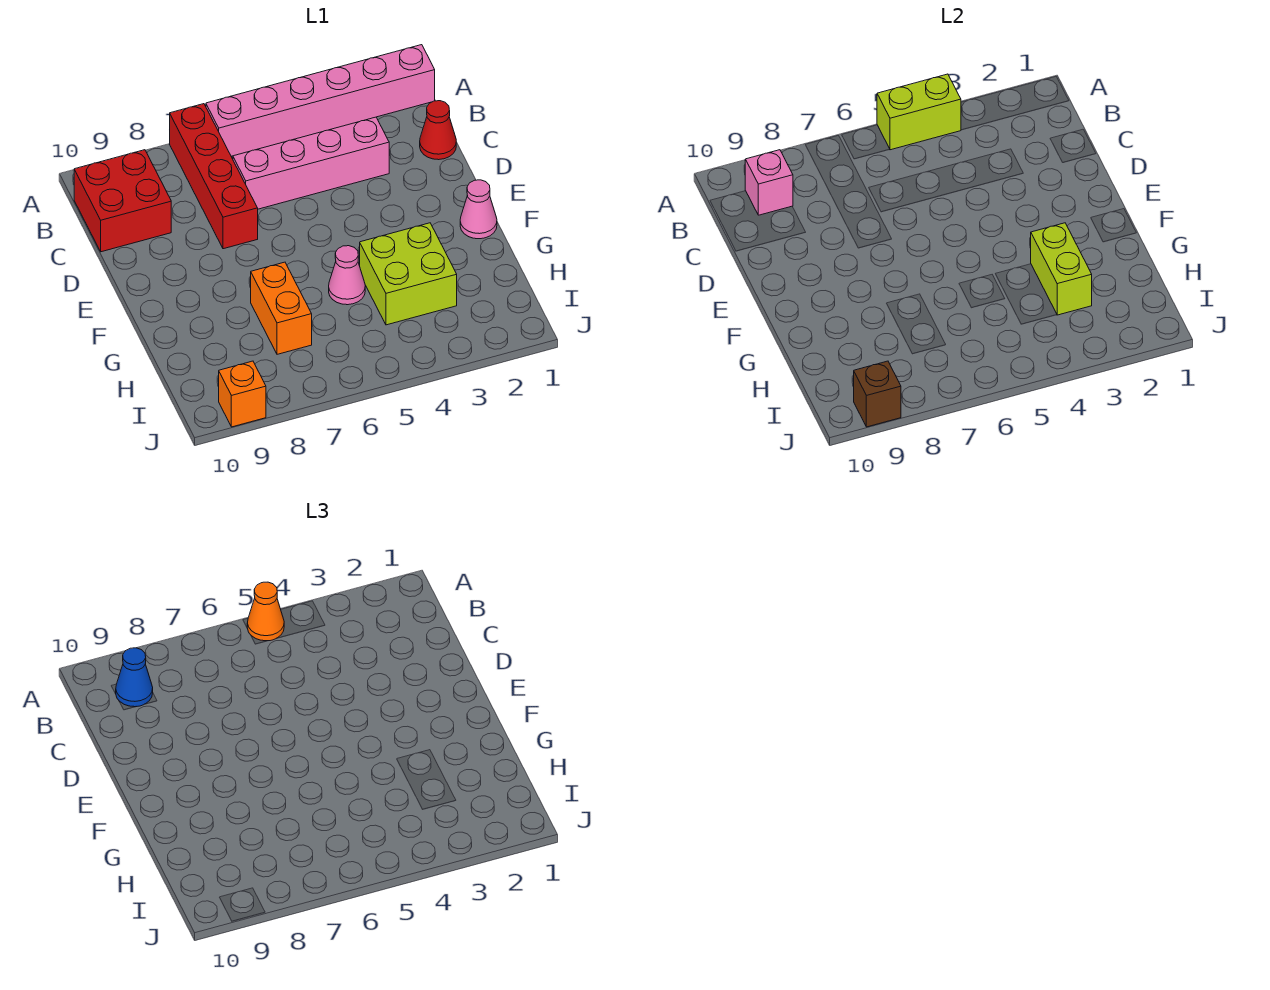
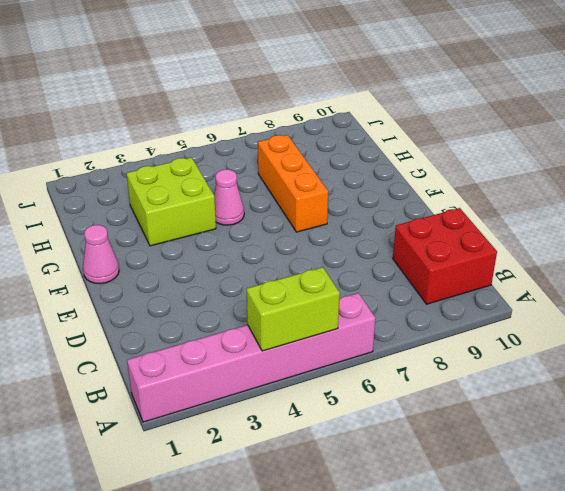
orange 1x3 brick [258,135,328,232] -> orange 1x2 brick [251,262,312,354]
none -> red 1x4 brick [170,104,258,249]
none -> red 1x1 cone [420,101,456,160]
none -> pink 1x4 brick [233,117,389,209]

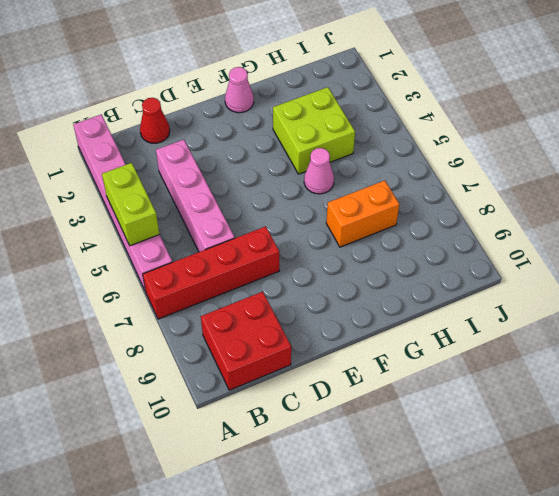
none -> orange 1x1 brick [219,361,266,427]
none -> pink 1x1 brick [745,150,793,215]
none -> lime 1x2 brick [1031,223,1092,315]

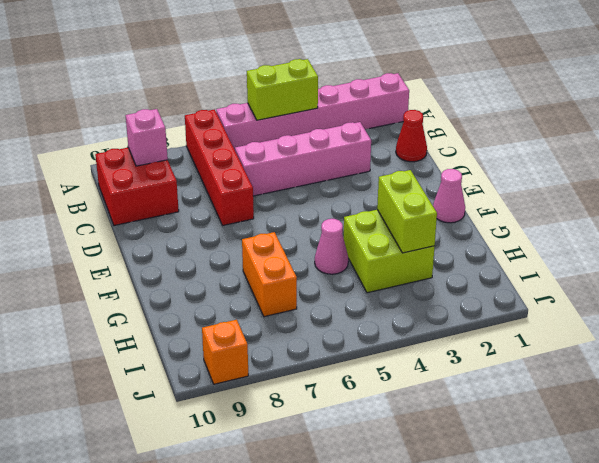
none -> brown 1x1 brick [854,361,901,427]
none -> orange 1x1 cone [247,582,284,641]
none -> blue 1x1 cone [115,648,153,707]

